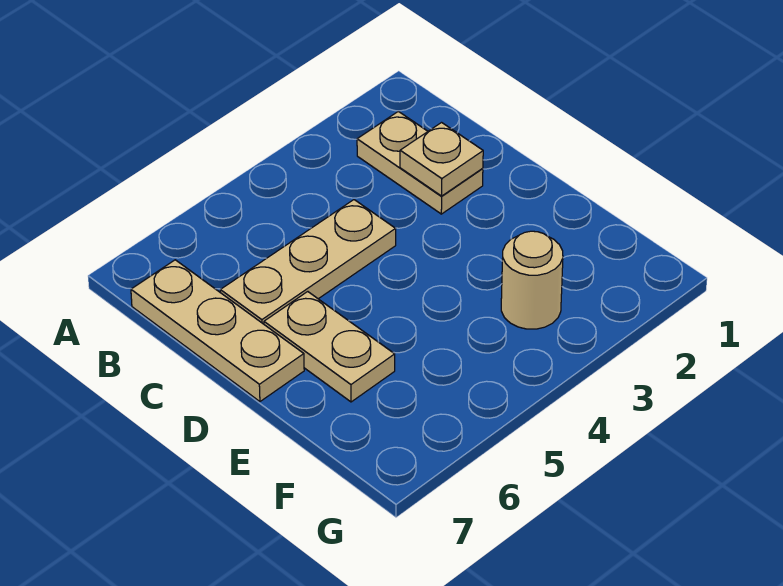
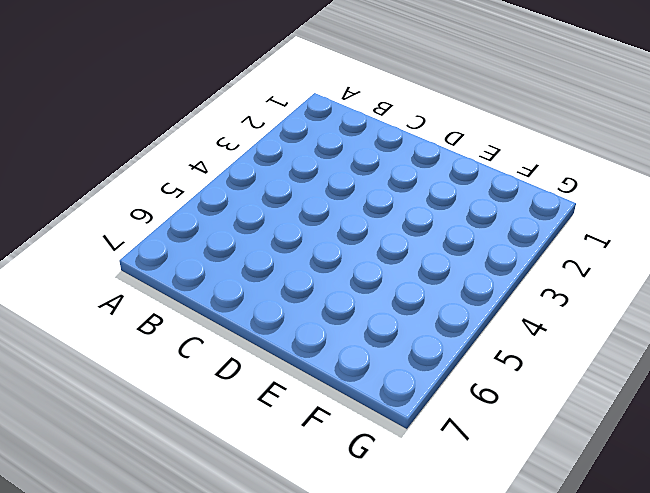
none -> tan 1x2 plate [357,111,483,214]
none -> tan 1x3 plate [131,260,304,401]

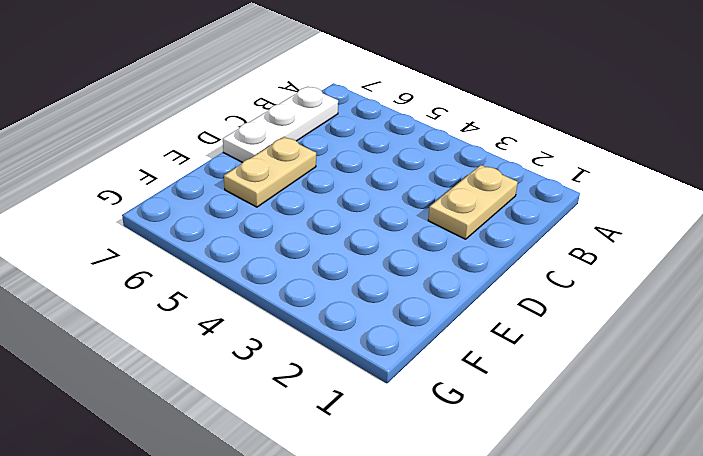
white 1x3 plate [223,87,338,162] -> tan 1x3 plate [131,260,304,401]
none -> tan 1x3 plate [220,200,396,324]
none -> tan 1x1 round brick [501,231,563,329]

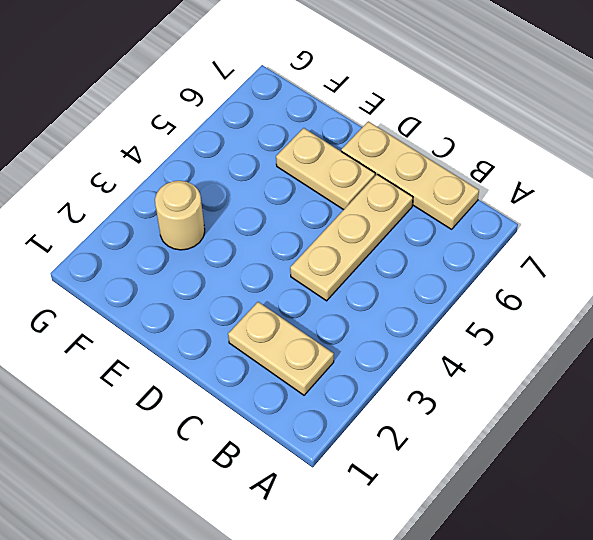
none -> tan 1x1 plate [400,123,483,196]

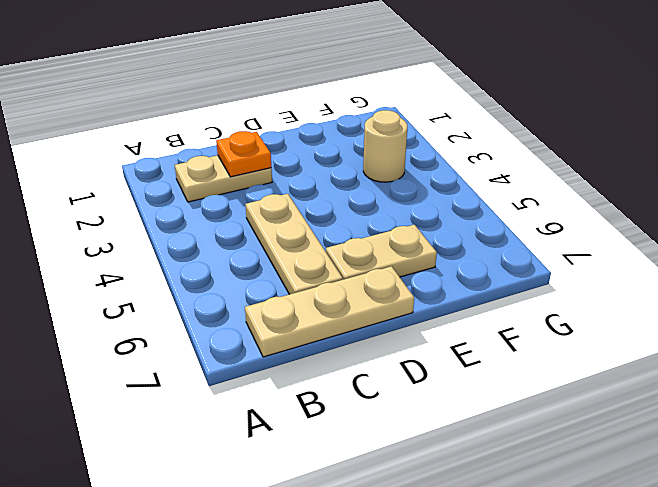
orange 1x1 plate [216,131,271,177] -> tan 1x1 plate [400,123,483,196]

